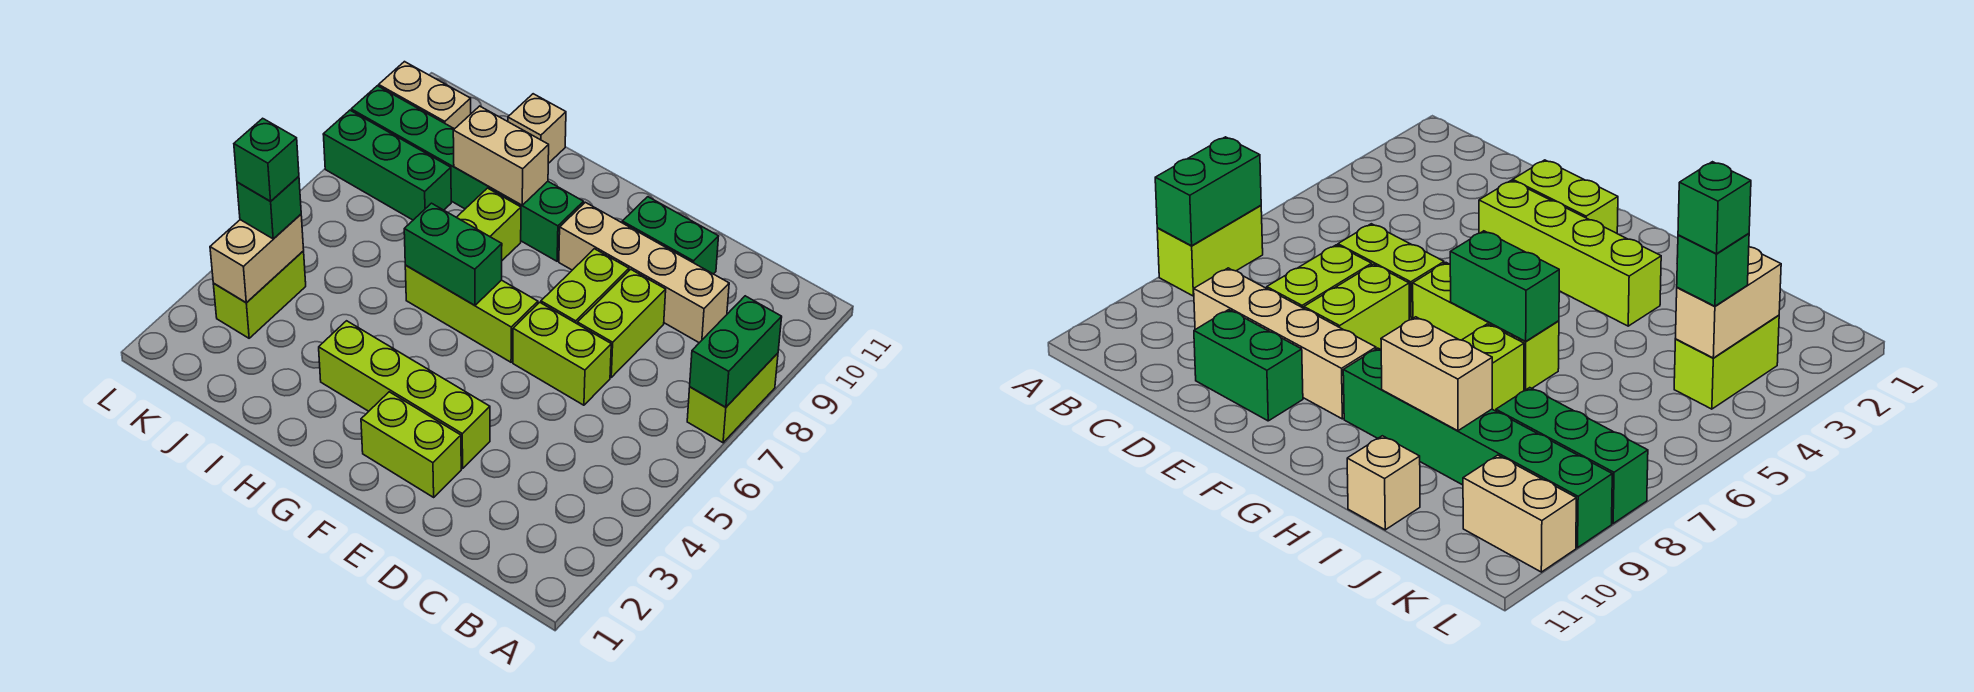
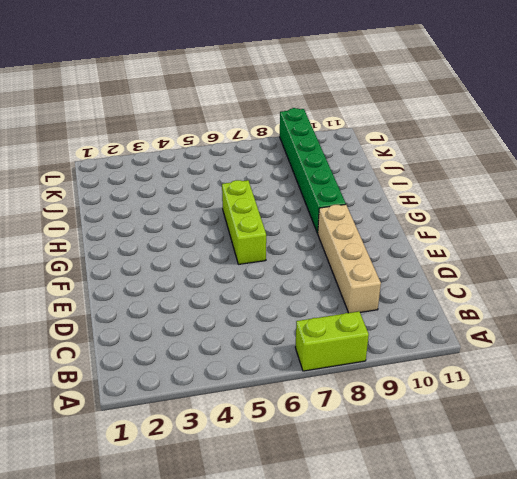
none -> lime 1x2 brick [513,302,611,405]
none -> lime 1x2 brick [578,269,666,377]
none -> green 1x2 brick [622,197,719,274]

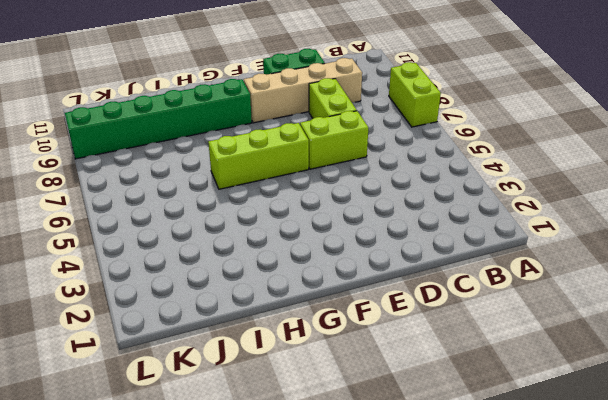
none -> lime 1x2 brick [361,392,461,497]
none -> lime 1x4 brick [319,321,490,468]
none -> lime 1x2 brick [541,249,629,324]

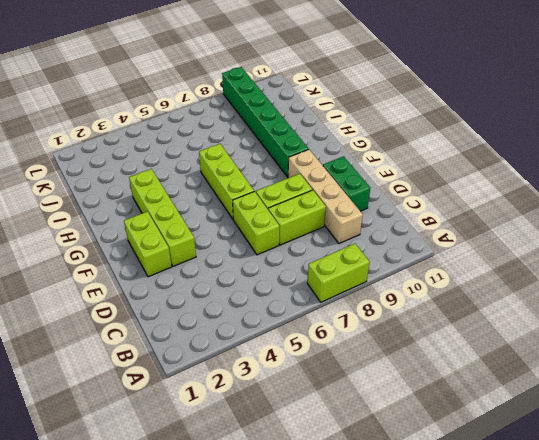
none -> lime 1x2 brick [457,188,521,260]
none -> tan 1x1 brick [508,94,566,163]
none -> green 1x3 brick [323,110,451,220]

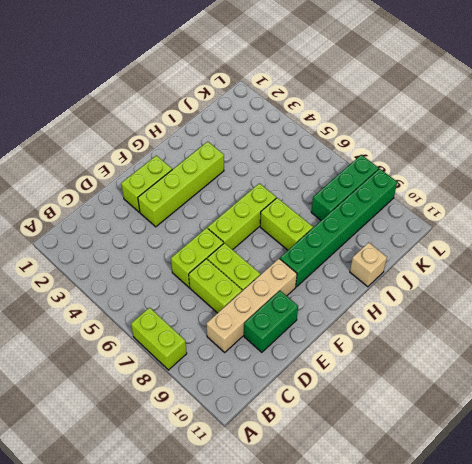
none -> lime 1x2 brick [213,251,306,338]
none -> tan 1x2 brick [379,62,471,129]
none -> green 1x2 brick [690,296,782,407]

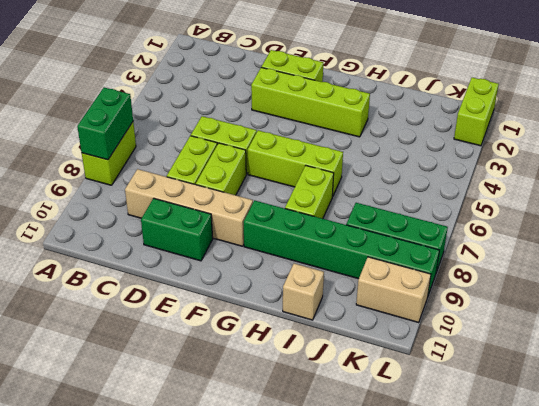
lime 1x2 brick [454,78,499,146] -> lime 1x2 brick moved to [213,251,306,338]
none -> green 1x2 brick [404,203,502,305]
none -> tan 1x2 brick [453,106,549,205]
none -> tan 1x2 brick [210,214,304,302]

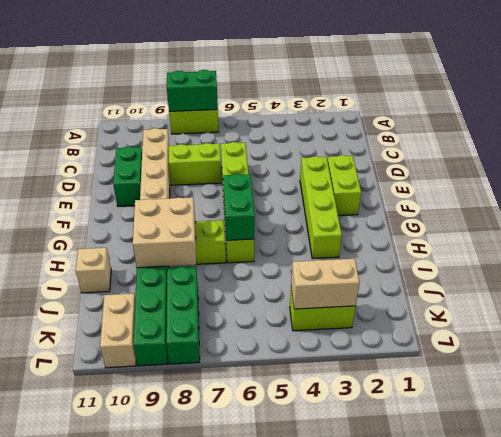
tan 2x2 brick [133,197,196,268] -> tan 1x2 brick [453,106,549,205]
none -> lime 1x2 brick [541,249,629,324]
none -> green 1x1 brick [237,176,301,239]
none -> green 1x1 brick [234,118,299,201]

